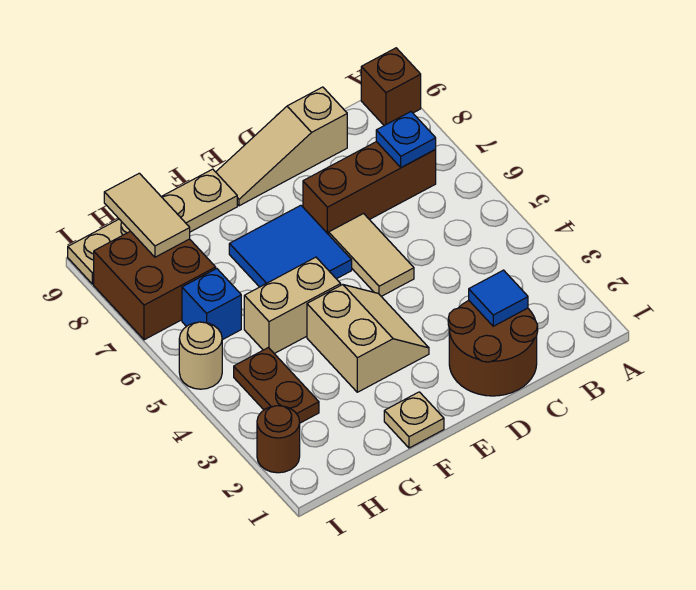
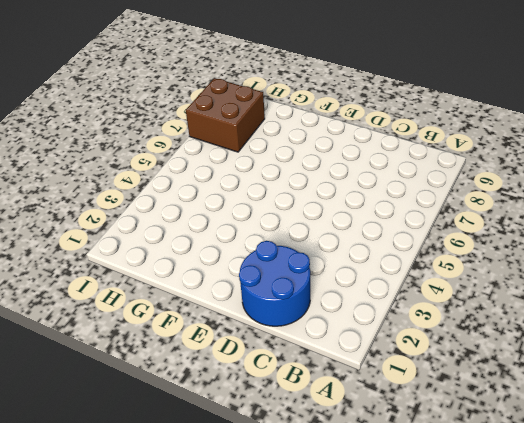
blue 2x2 round brick [239,241,310,326] -> brown 2x2 round brick [448,301,538,396]
none -> brown 1x1 brick [361,48,421,126]
none -> brown 1x3 brick [303,142,436,235]
none -> tan 1x3 slope [216,87,347,206]

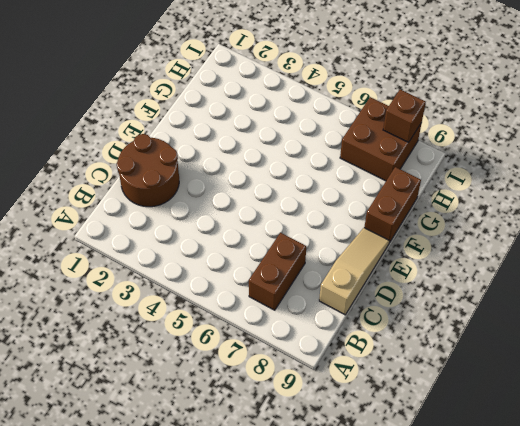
brown 1x2 brick [249,233,306,310] -> brown 1x3 brick [303,142,436,235]
brown 1x2 brick [364,167,421,243] -> tan 1x4 plate [68,169,237,284]
brown 1x1 brick [383,90,426,142] -> brown 1x1 brick moved to [361,48,421,126]
none -> tan 1x2 tile [329,214,414,296]
none -> tan 2x2 slope [307,285,429,392]
none -> blue 2x2 tile [229,205,352,287]

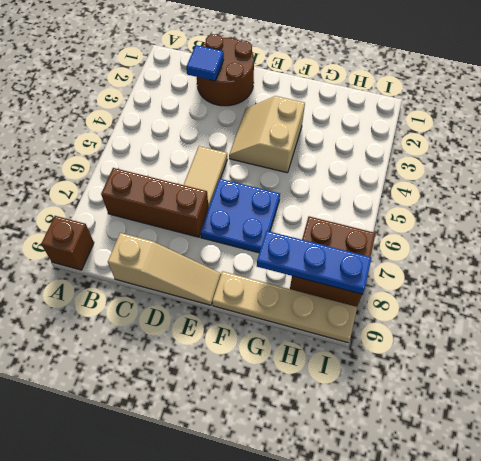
blue 2x2 plate [200,179,280,253] -> blue 2x2 tile [229,205,352,287]
blue 1x3 plate [257,231,371,294] -> tan 1x2 tile [104,173,190,257]
none -> tan 1x1 plate [384,392,444,448]
none -> tan 1x2 brick [244,257,341,354]
none -> brown 1x2 plate [234,348,319,423]

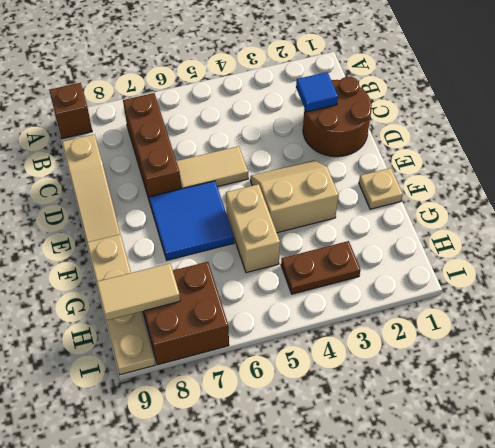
none -> blue 1x1 brick [182,269,241,340]
none -> brown 1x1 round brick [257,406,300,473]
none -> tan 1x1 round brick [179,322,222,389]

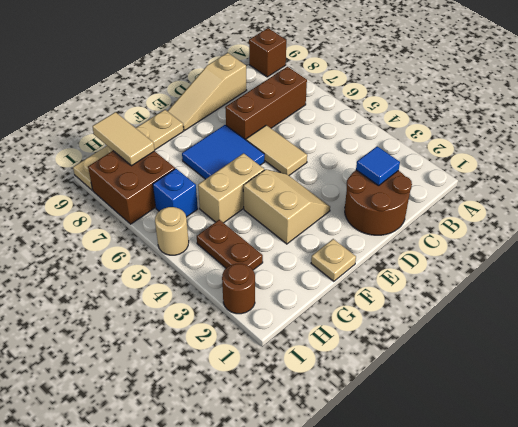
none -> blue 1x1 plate [376,112,436,168]

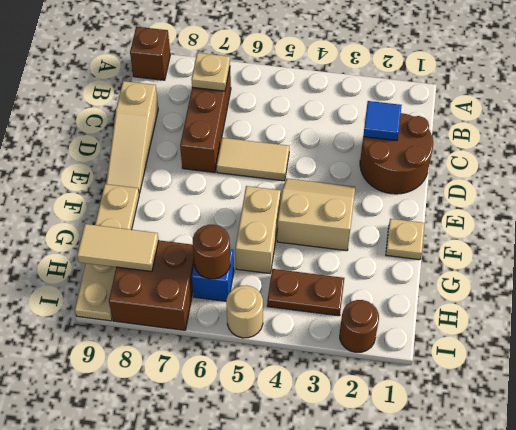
tan 1x1 plate [192,53,230,91] -> blue 1x1 plate [376,112,436,168]
brown 1x1 round brick [193,225,230,279] -> none
none -> blue 2x2 tile [229,205,352,287]

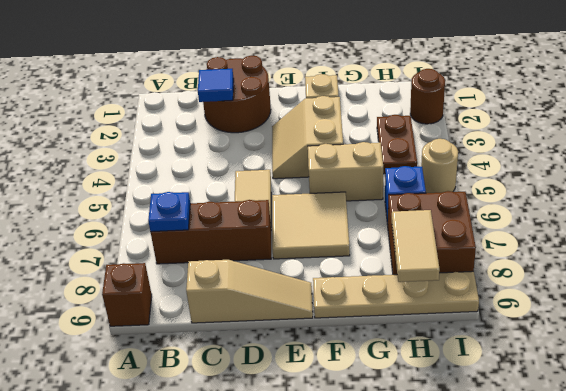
tan 2x2 tile [272,192,350,259] -> blue 2x2 tile [229,205,352,287]

